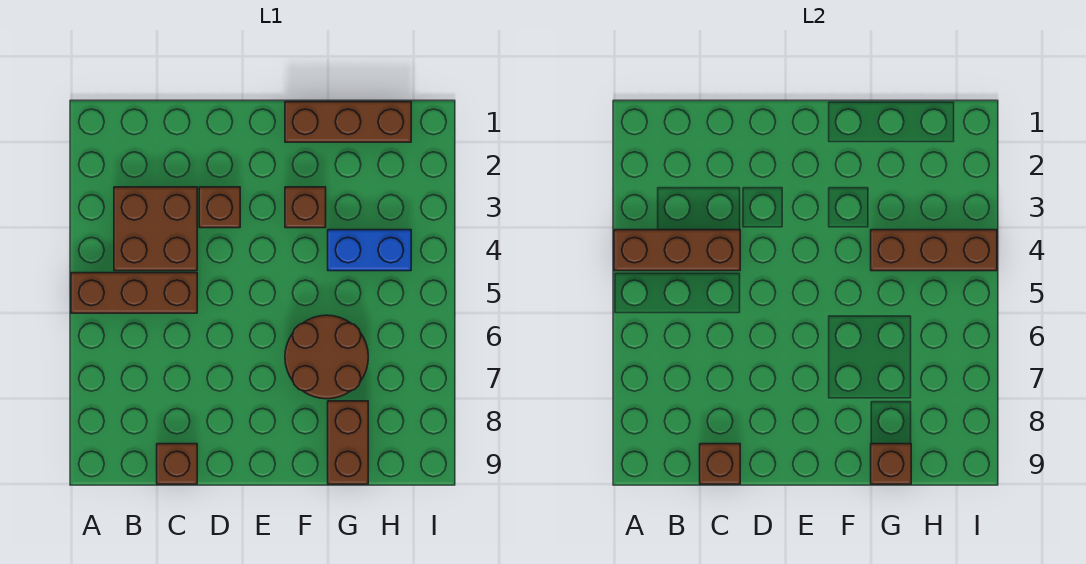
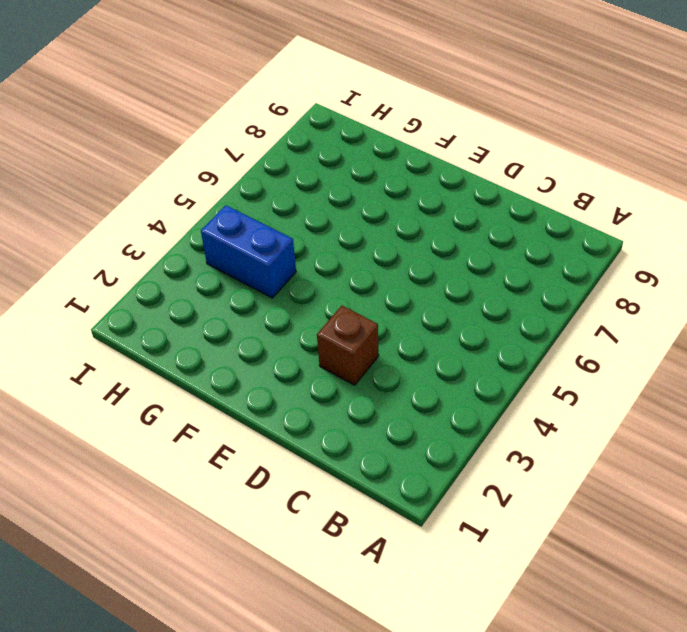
none -> brown 1x3 brick [71,273,197,313]
none -> brown 2x2 brick [114,187,197,271]
none -> brown 1x1 brick [157,444,197,484]

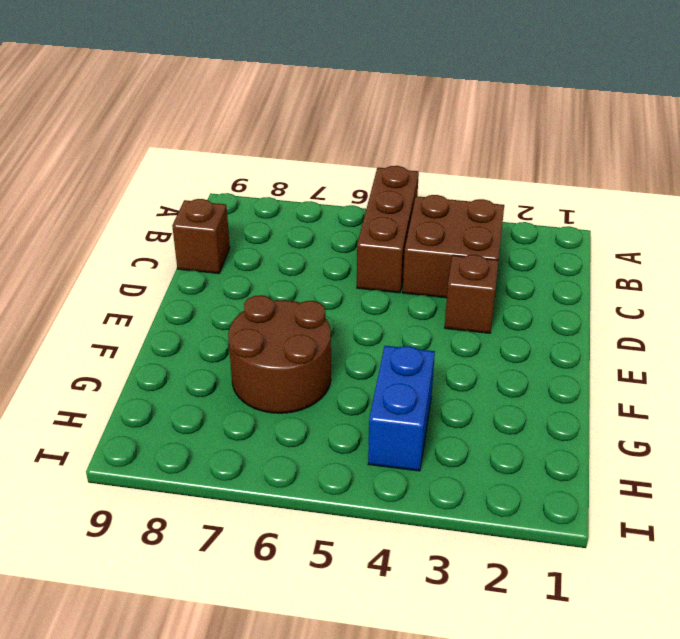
none -> brown 1x3 brick [285,102,411,142]
none -> brown 1x1 brick [285,187,326,228]
none -> brown 1x2 brick [328,401,368,484]

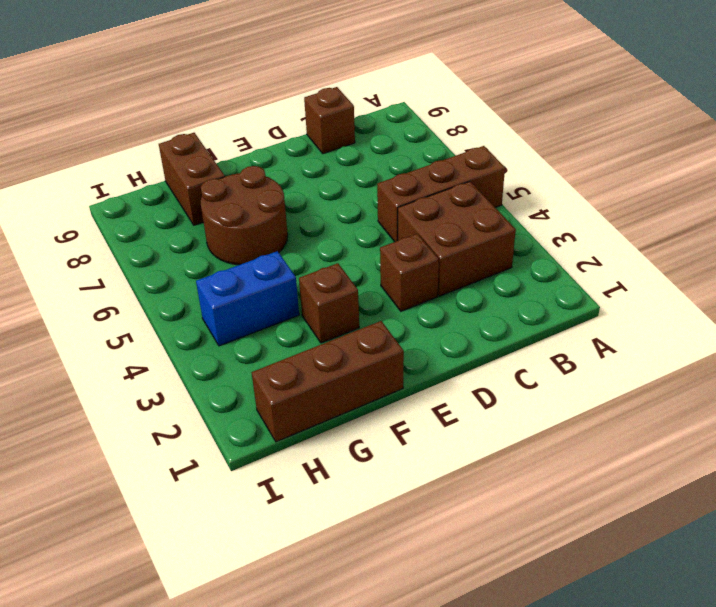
none -> brown 1x3 brick [614,230,740,271]
none -> brown 1x1 brick [700,444,740,484]
none -> brown 1x3 brick [871,230,997,271]

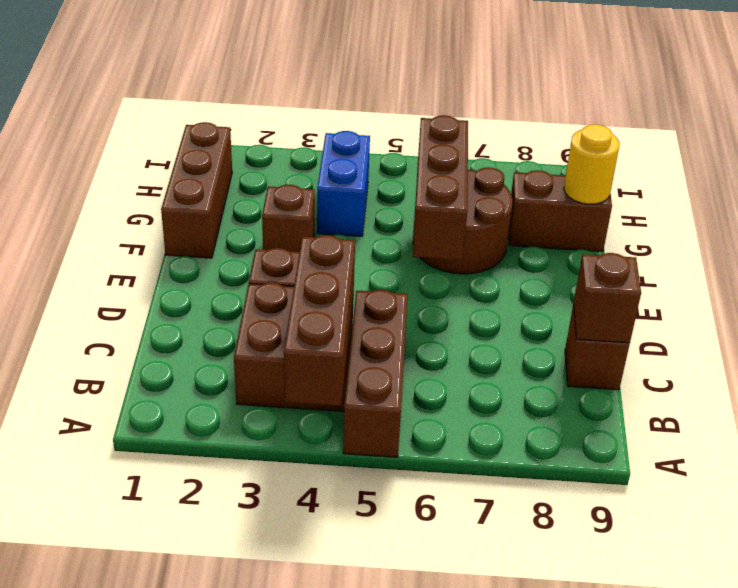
brown 1x3 brick [412,115,468,260] -> brown 1x3 brick moved to [871,230,997,271]
yellow 1x1 round brick [564,124,620,204] -> brown 1x1 brick [871,444,911,484]

